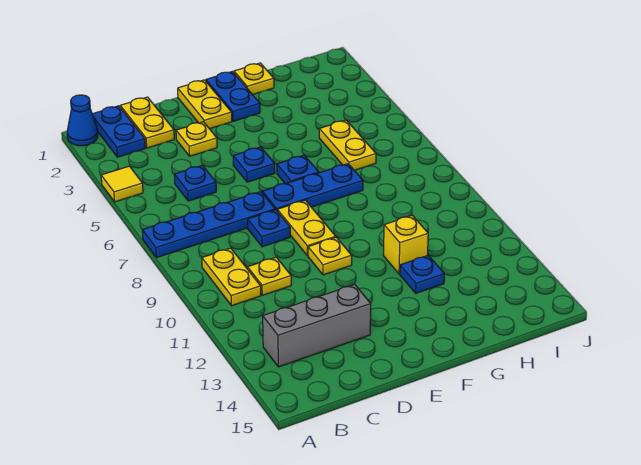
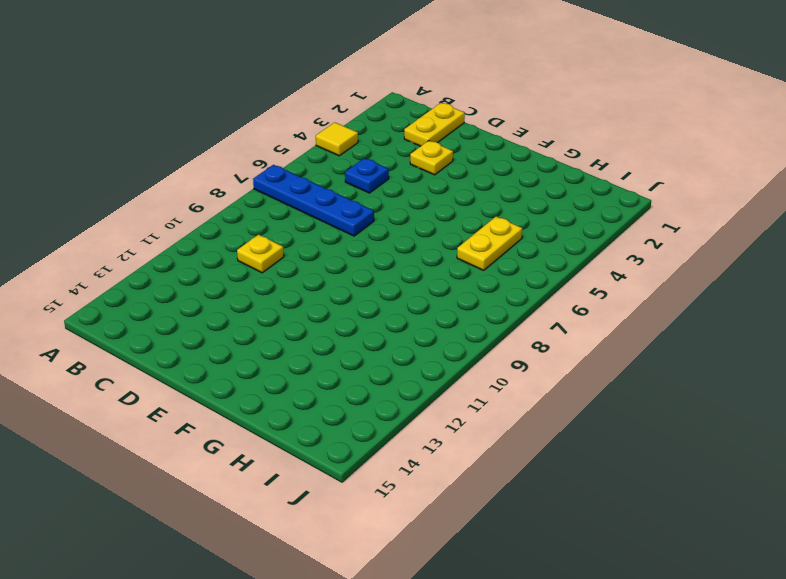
none -> blue 1x1 cone [67,95,98,146]
none -> blue 1x2 plate [92,106,145,157]
none -> yellow 1x2 plate [202,248,261,306]

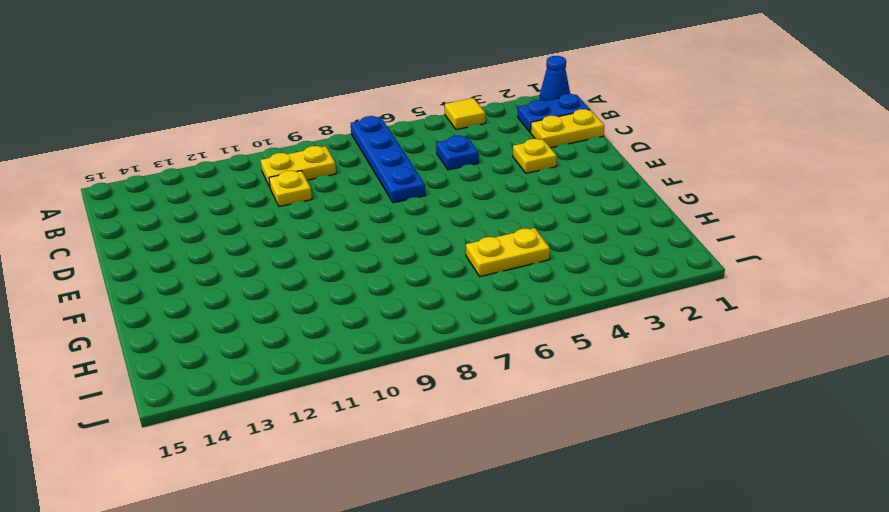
none -> grey 1x3 brick [263,284,371,367]
none -> blue 1x1 plate [248,210,290,247]
none -> yellow 1x2 plate [178,80,232,129]

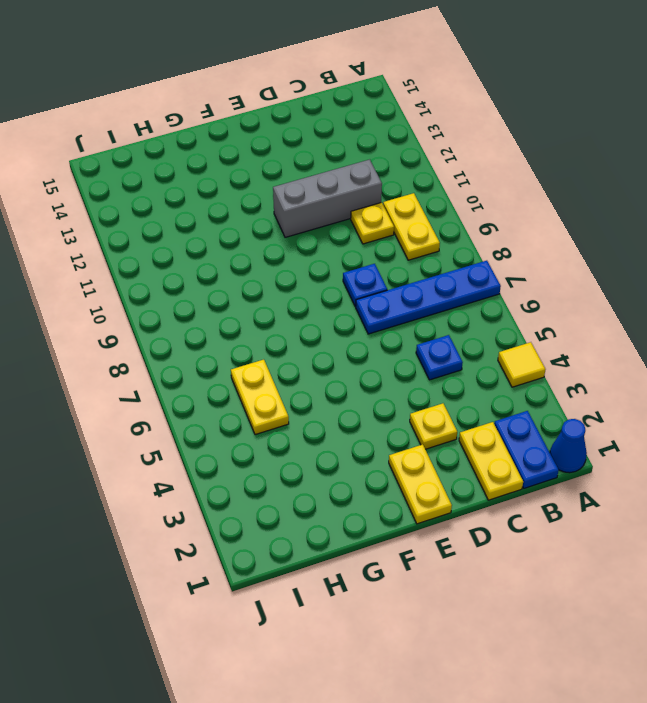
grey 1x3 brick [273,160,382,237] -> grey 1x3 brick moved to [263,284,371,367]
none -> blue 1x1 plate [233,147,275,182]
none -> blue 1x3 plate [262,164,363,210]
none -> yellow 1x2 plate [277,200,336,256]

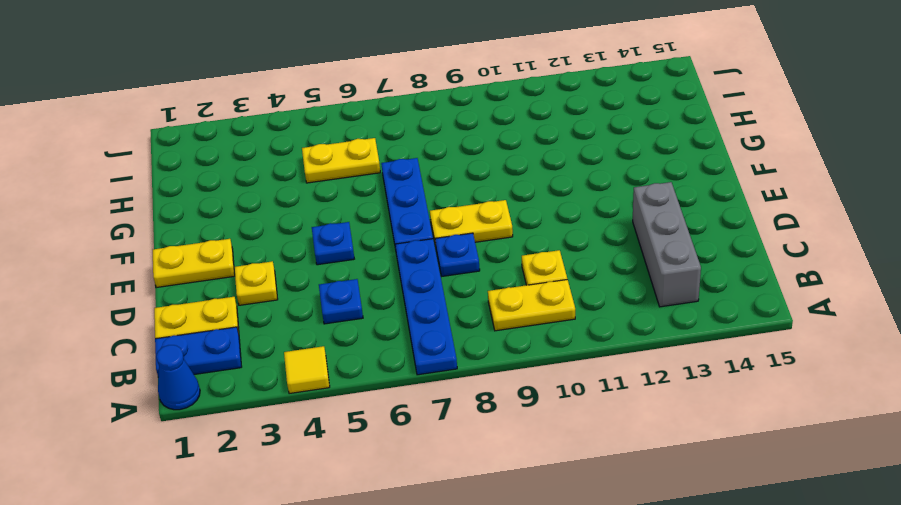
none -> yellow 1x1 plate [308,237,352,275]
none -> blue 1x2 plate [206,71,260,121]
none -> blue 1x1 plate [277,155,319,184]

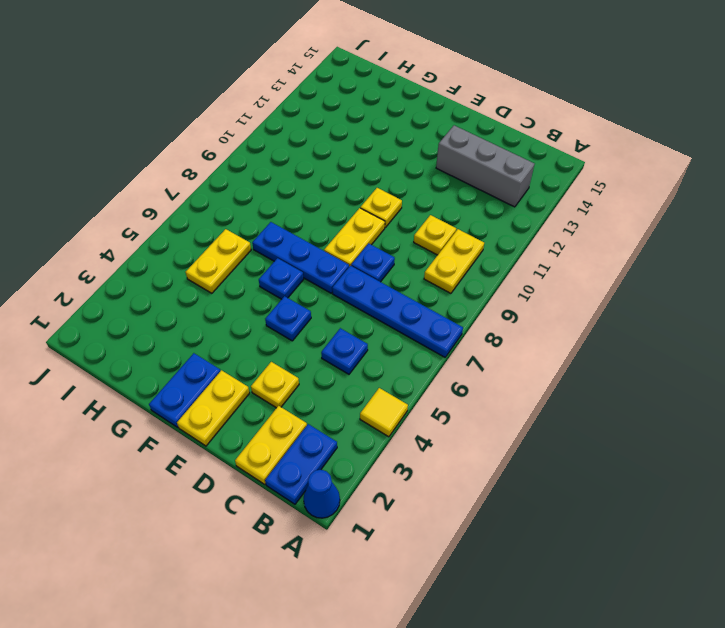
none -> yellow 1x1 plate [234,63,274,95]
none -> yellow 1x1 brick [383,215,428,274]
none -> blue 1x1 plate [400,255,444,293]

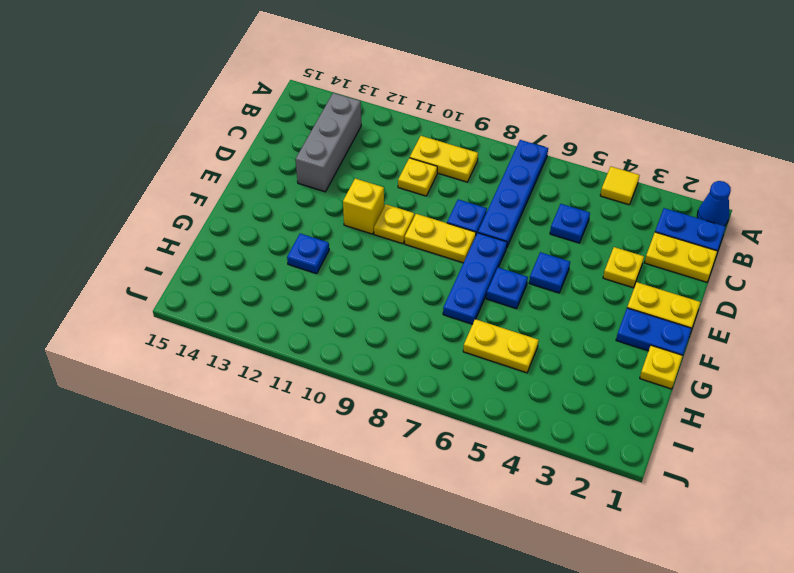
yellow 1x1 brick [343,179,384,234] -> yellow 1x1 brick moved to [383,215,428,274]

